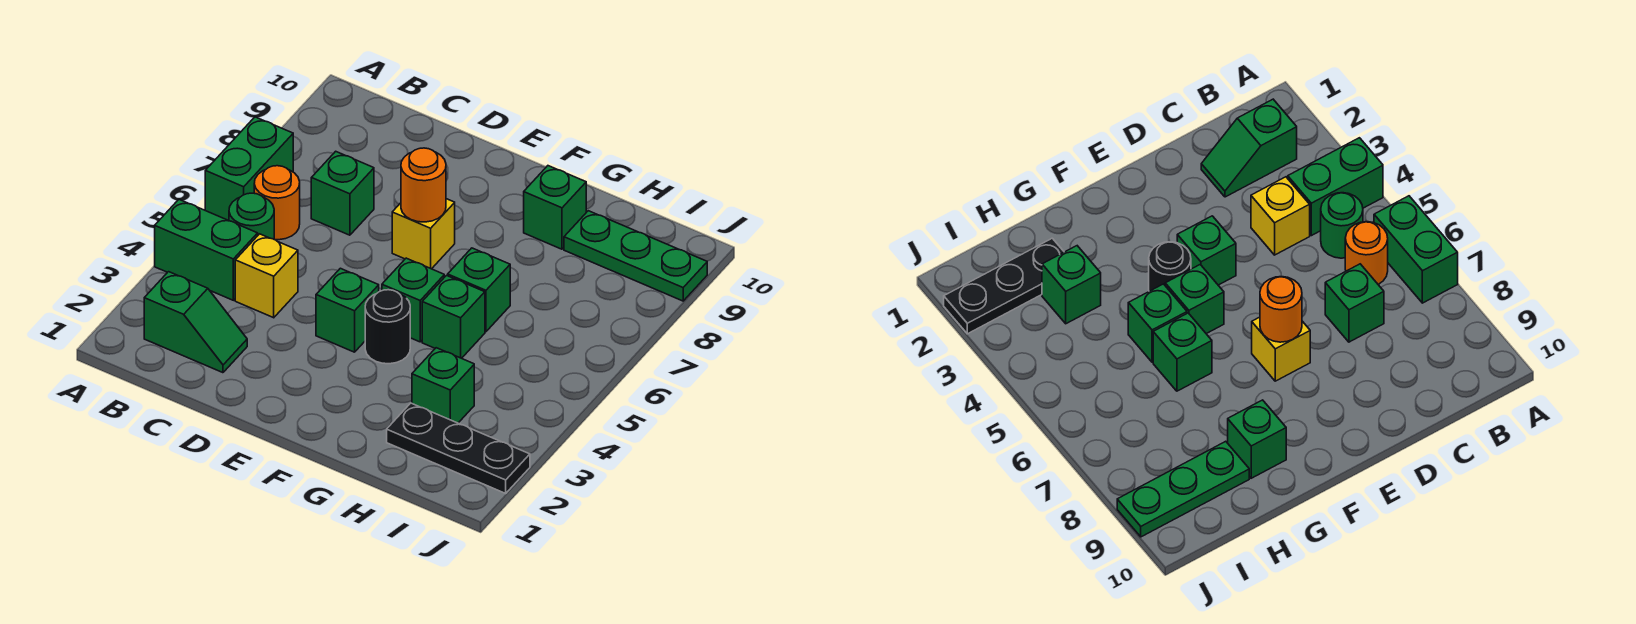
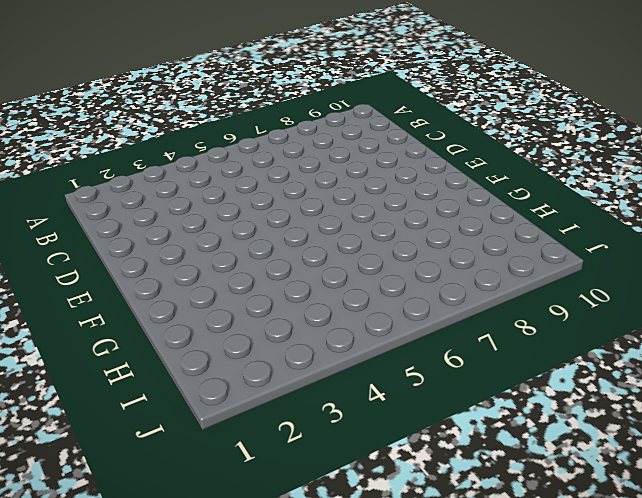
none -> green 1x2 brick [155,200,258,300]
none -> green 1x2 brick [205,117,293,220]
none -> green 1x2 slope [144,272,247,373]

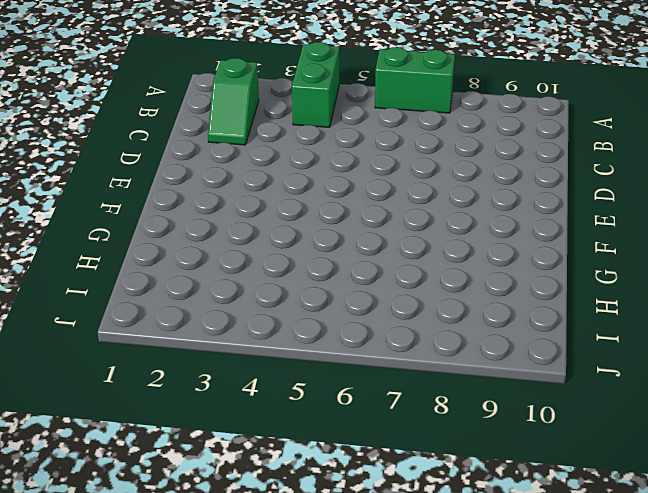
none -> green 1x1 round brick [229,193,274,239]
none -> orange 1x1 round brick [254,166,300,240]
none -> yellow 1x1 brick [235,234,298,318]

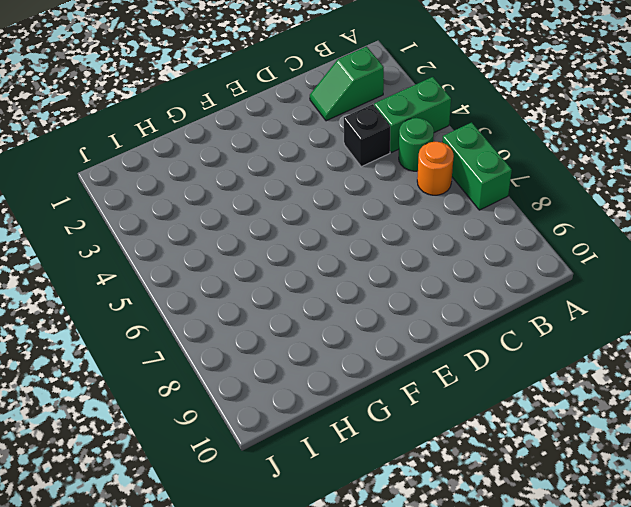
black 1x1 brick [344,104,390,167] -> yellow 1x1 brick [235,234,298,318]
none -> green 1x1 brick [311,151,374,235]
none -> green 1x1 brick [316,268,379,352]
none -> yellow 1x1 brick [392,199,455,269]

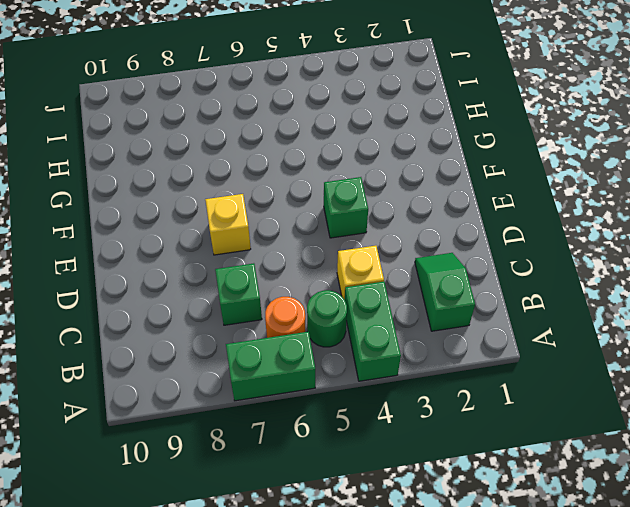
none -> black 1x1 round brick [365,290,410,364]
none -> green 1x1 brick [382,258,444,342]
none -> green 1x1 brick [422,276,485,358]

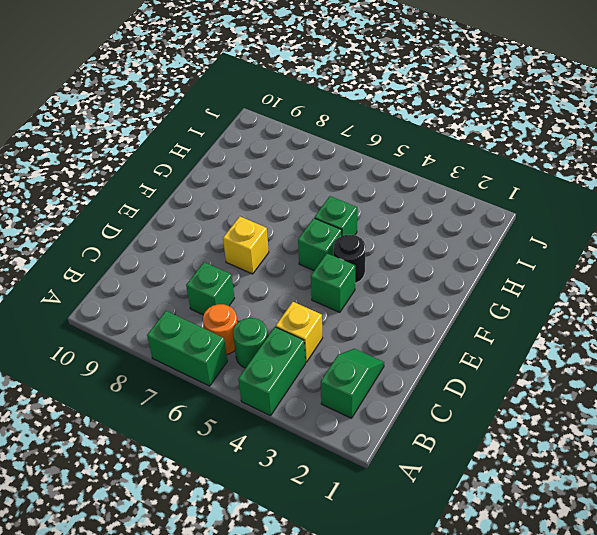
none -> green 1x1 brick [448,248,510,332]
none -> green 1x1 brick [524,166,586,249]
none -> black 1x3 plate [387,403,530,493]

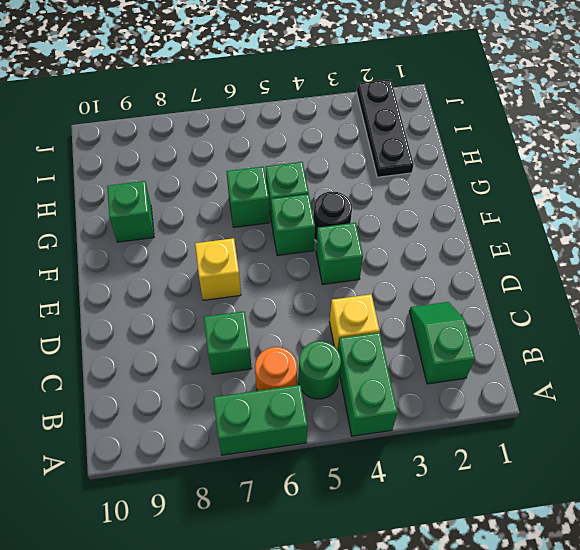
none -> green 1x1 brick [412,348,474,423]
none -> green 1x3 plate [564,211,707,301]
none -> orange 1x1 round brick [401,148,446,222]

